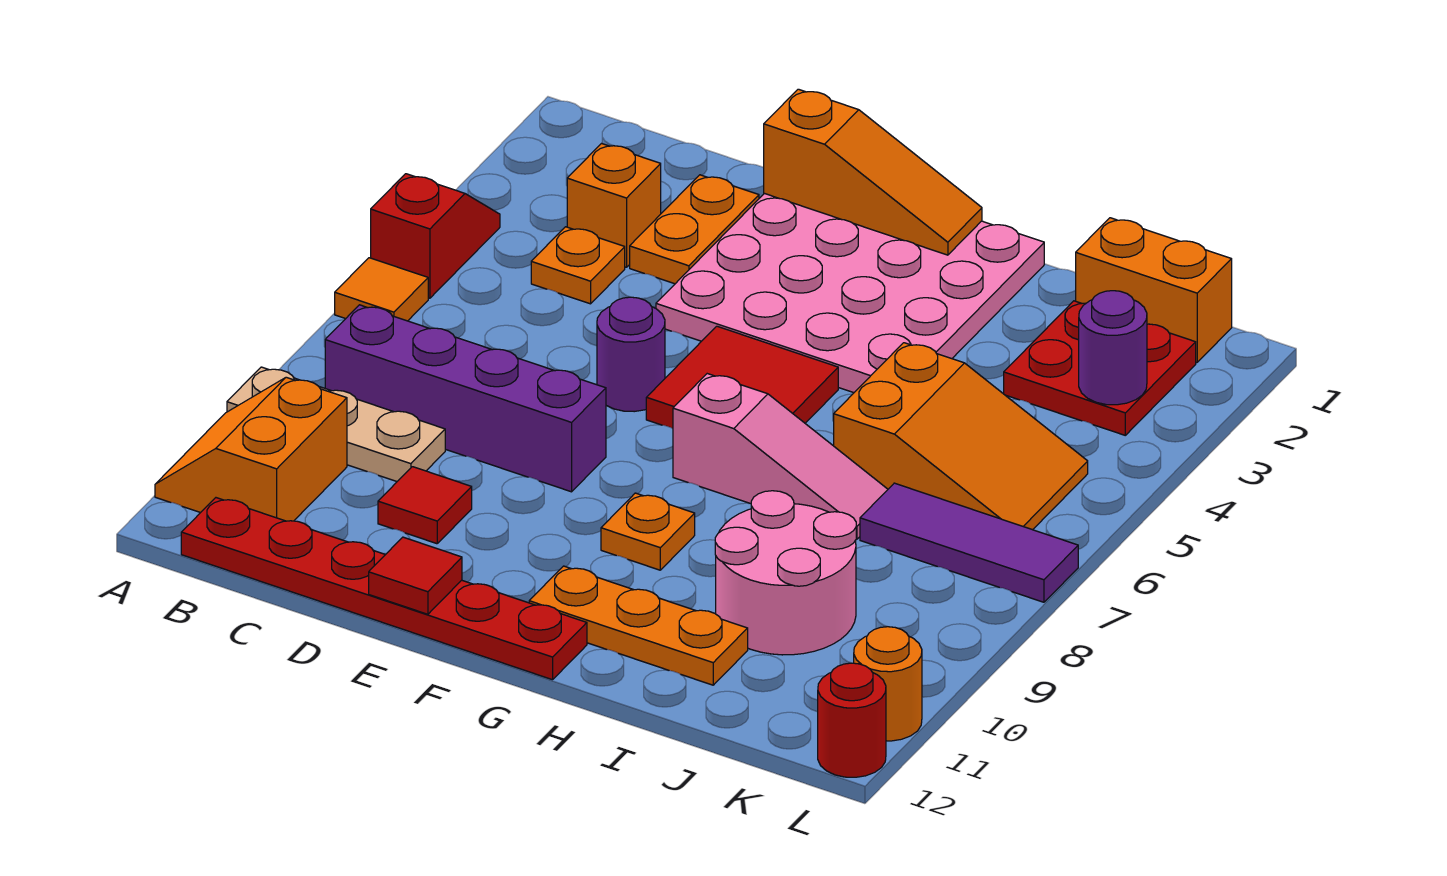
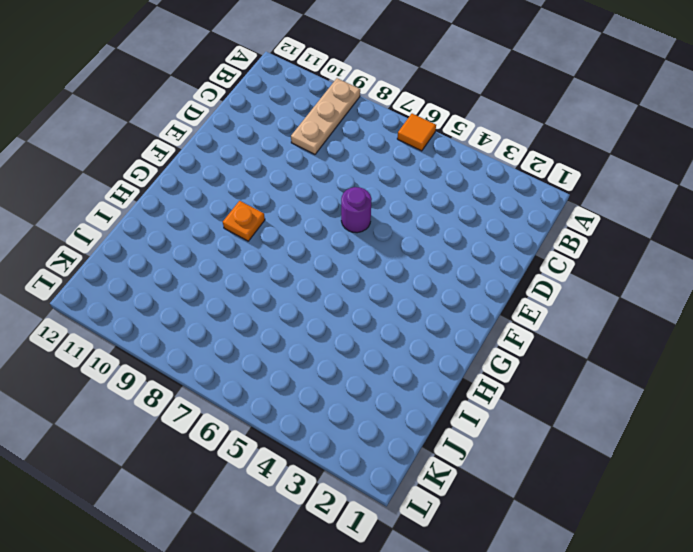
none -> red 1x2 slope [371,174,500,298]
none -> orange 2x2 slope [155,377,347,521]
none -> purple 1x4 brick [325,305,606,492]

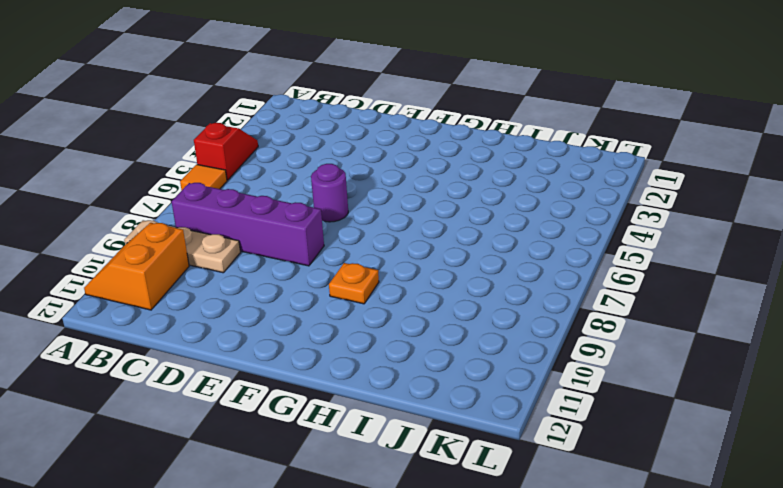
none -> red 1x6 plate [181,498,587,680]
none -> orange 1x1 brick [567,144,661,267]
none -> orange 1x1 plate [531,227,625,304]

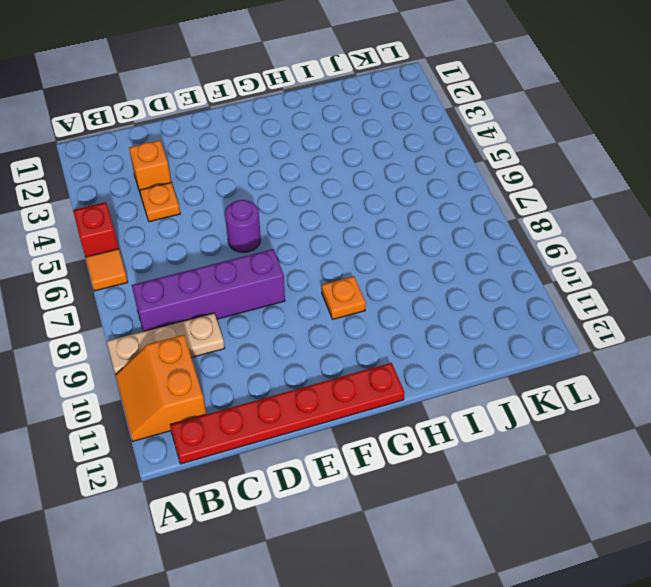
none -> orange 1x2 plate [630,175,759,284]
none -> red 1x1 tile [378,467,472,544]
none -> pink 4x4 plate [656,193,1044,393]

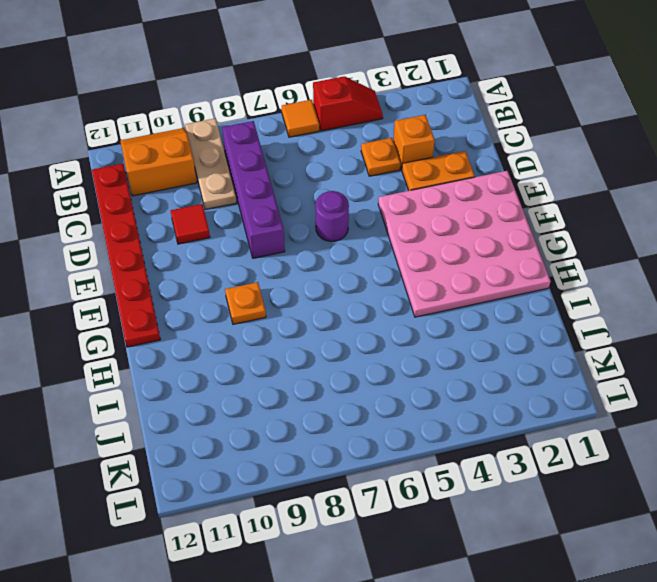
none -> red 2x2 tile [646,326,838,429]
none -> pink 1x3 slope [673,374,888,539]
none -> orange 1x3 plate [529,566,748,685]

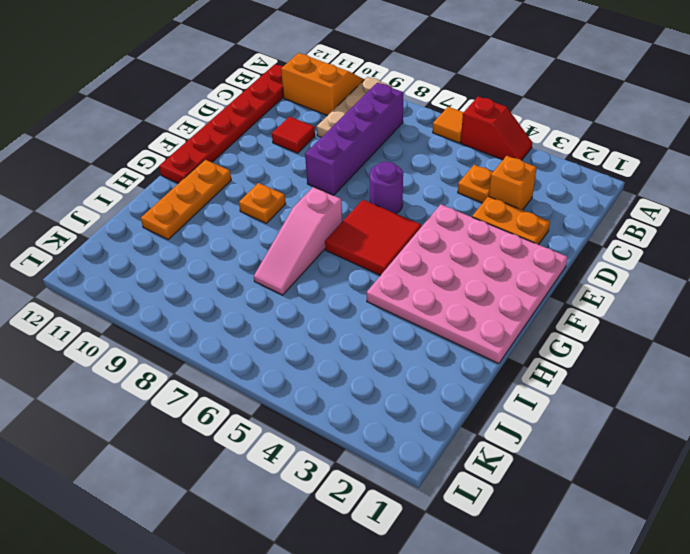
none -> orange 2x3 slope [834,343,1088,530]
none -> pink 2x2 round brick [715,491,856,655]
none -> orange 1x2 brick [1076,218,1232,362]

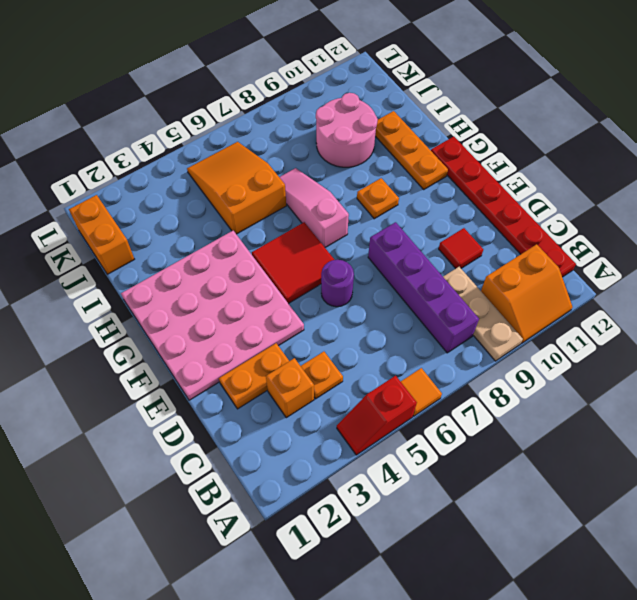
none -> red 2x2 plate [1004,301,1196,435]
none -> purple 1x3 tile [860,483,1078,602]
none -> orange 1x1 round brick [854,627,922,741]

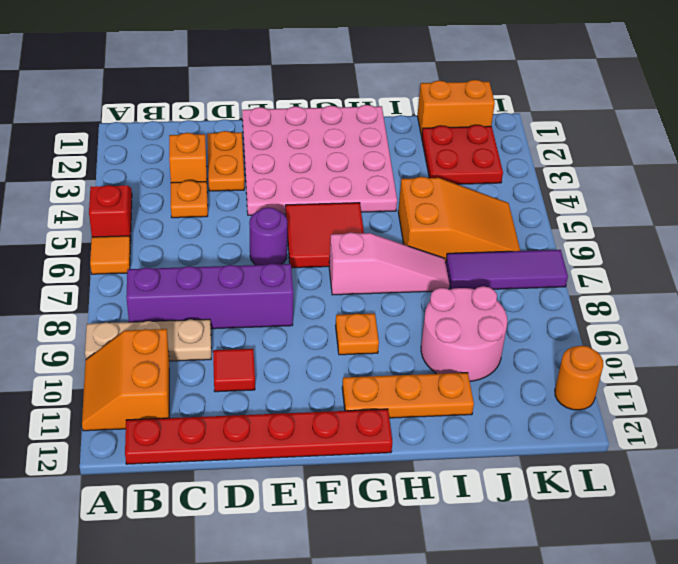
none -> red 1x1 round brick [818,663,886,777]
none -> orange 1x3 slope [764,89,982,255]
none -> red 1x1 tile [369,537,462,614]

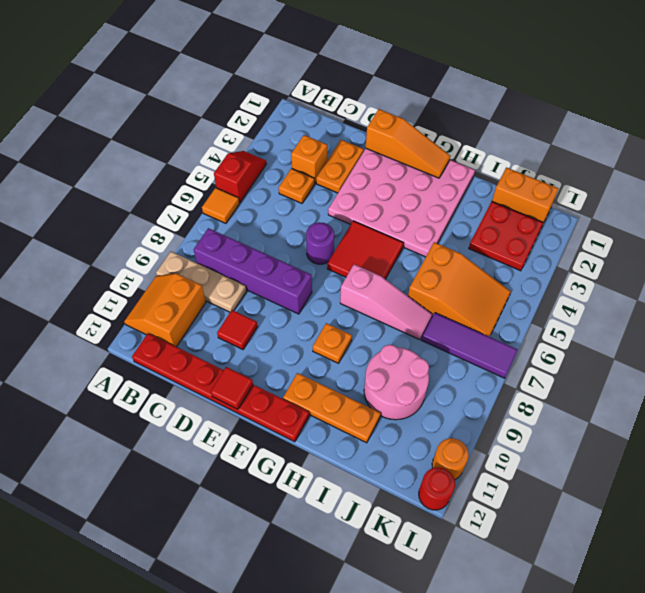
none -> purple 1x1 round brick [1079,291,1147,405]

